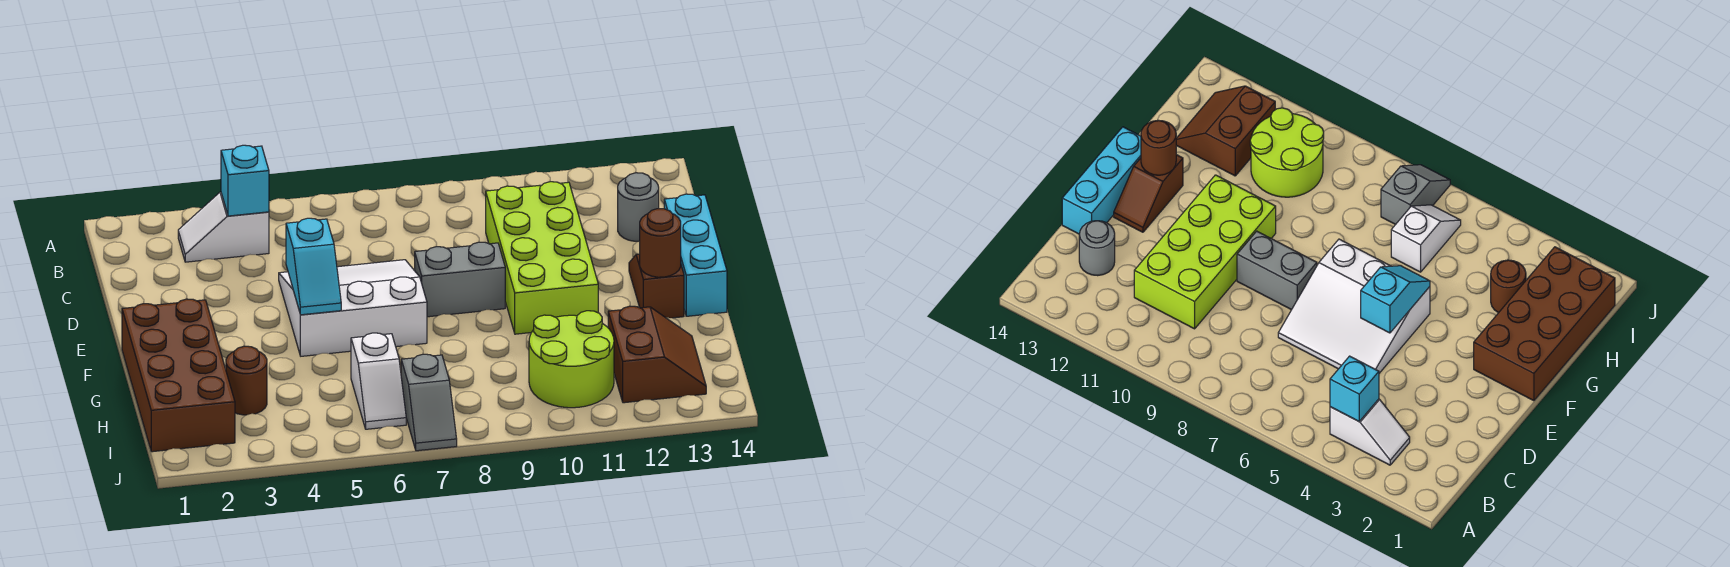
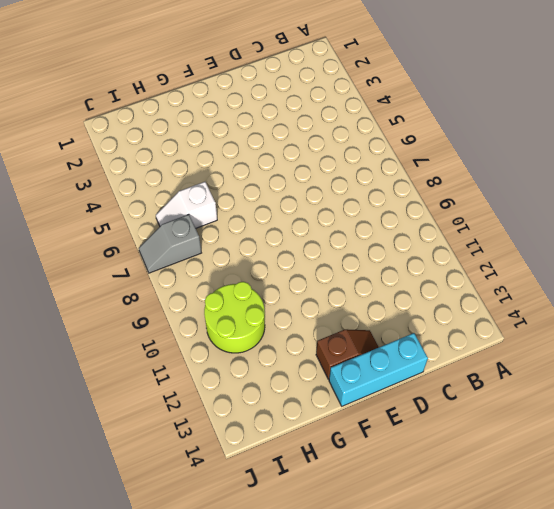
none -> white 1x2 slope [178,192,269,262]
none -> lime 2x4 brick [486,182,598,334]
none -> grey 1x1 round brick [618,173,659,241]

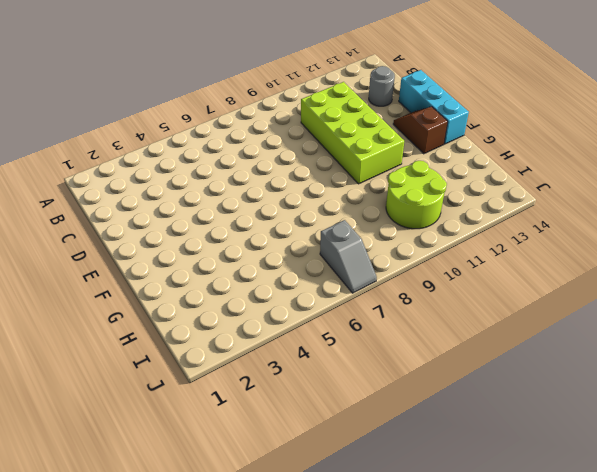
none -> white 1x2 slope [178,192,269,262]
none -> white 3x3 slope [279,260,427,356]
none -> grey 1x2 brick [415,242,505,317]

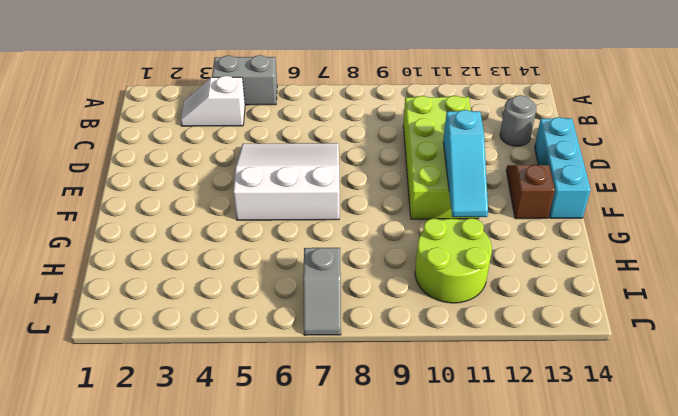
grey 1x2 brick [212,55,277,105] -> grey 1x2 brick moved to [415,242,505,317]
cyan 1x3 slope [443,110,488,217] -> none
none -> brown 2x4 brick [122,299,235,452]
none -> brown 1x1 round brick [226,346,267,415]
none -> white 1x2 slope [351,333,406,429]

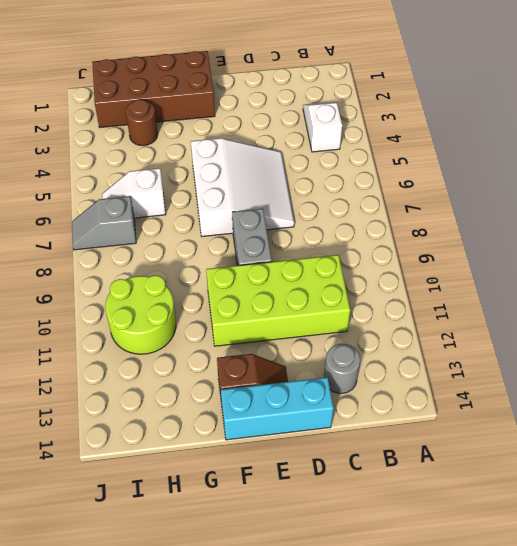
none -> brown 2x2 slope [608,306,706,403]
none -> cyan 1x1 brick [221,145,269,216]
none -> cyan 1x2 slope [286,218,341,315]

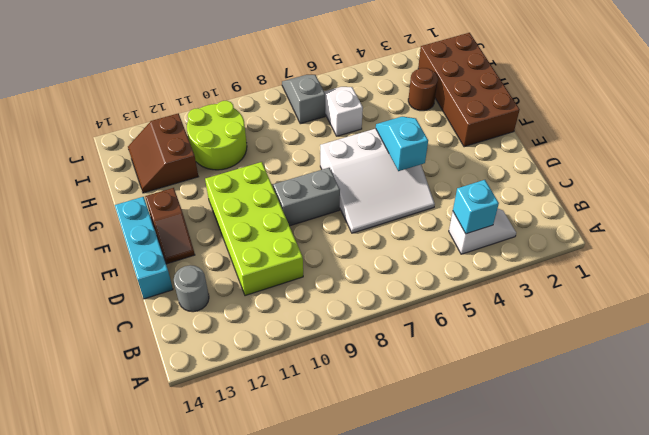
none -> brown 1x1 round brick [640,209,681,277]

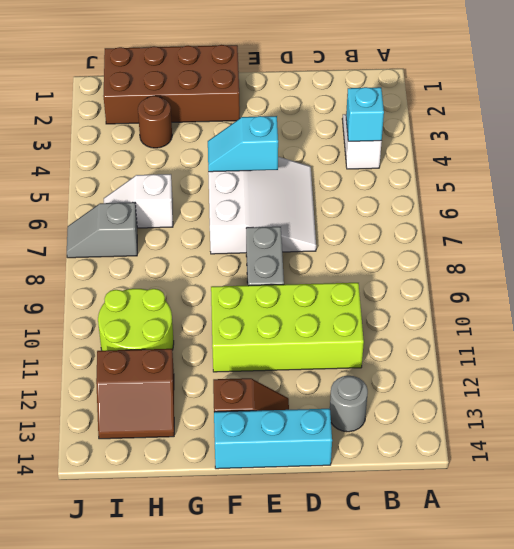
none -> brown 1x1 round brick [640,209,681,277]

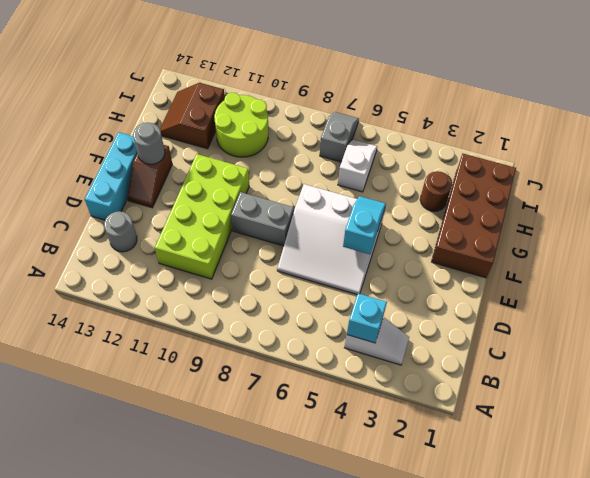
grey 1x1 round brick [133,123,165,164] -> brown 1x1 round brick [640,209,681,277]

